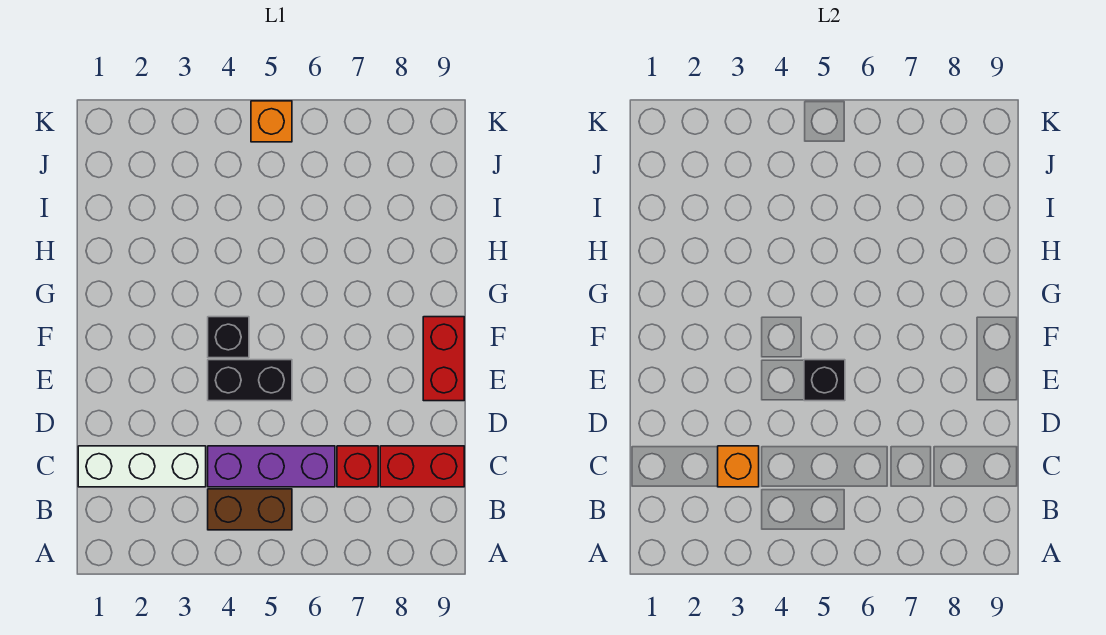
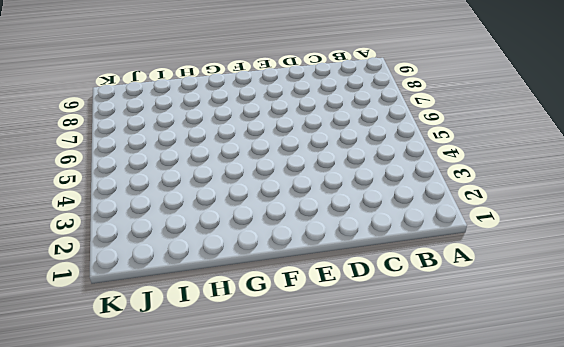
none -> brown 1x2 brick [208,489,292,530]
none -> white 1x3 brick [78,446,206,487]

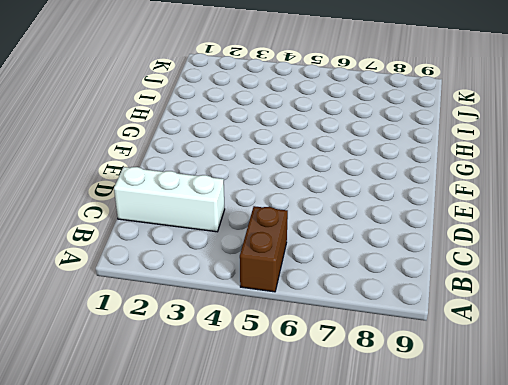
brown 1x2 brick [240,206,288,292] -> brown 1x2 brick turned to [208,489,292,530]
none -> purple 1x3 brick [208,446,335,487]
none -> red 1x1 brick [337,446,378,487]

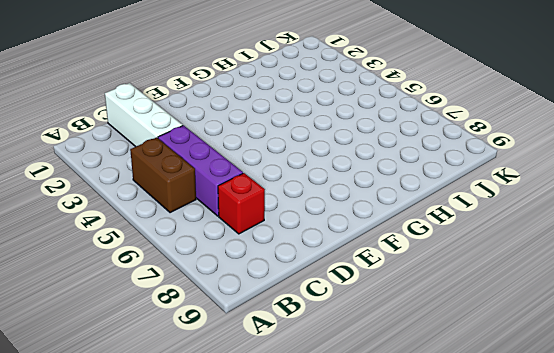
none -> red 1x2 brick [380,446,464,487]
none -> black 1x2 brick [208,360,292,401]

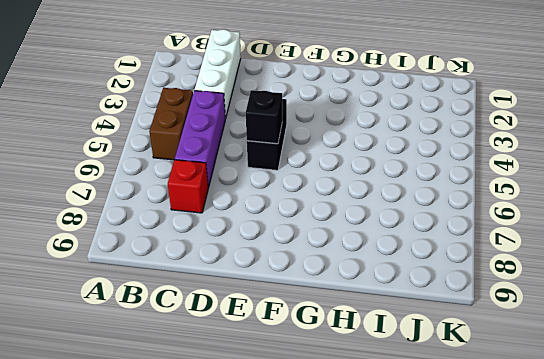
none -> red 1x2 brick [380,446,464,487]
none -> red 1x2 brick [423,317,464,401]

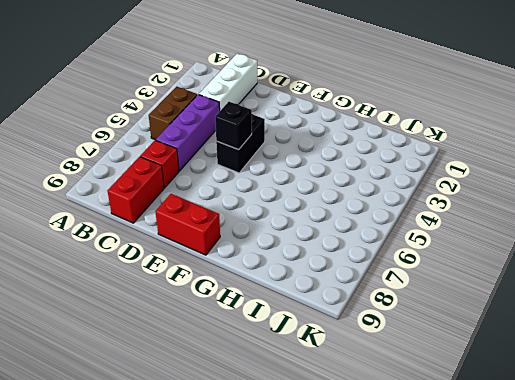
none -> black 1x1 brick [208,317,249,358]
none -> orange 1x1 brick [251,101,292,142]

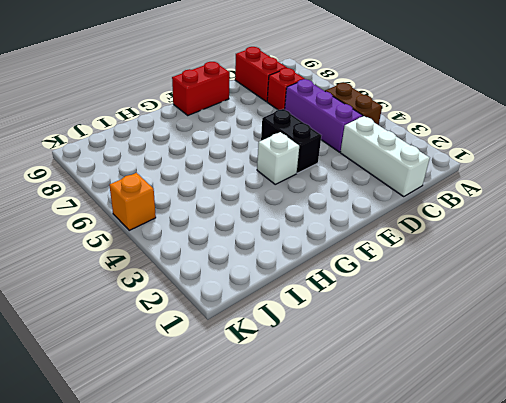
white 1x1 brick [257,132,299,184] -> black 1x1 brick [208,317,249,358]
none -> orange 1x1 brick [718,446,759,487]
none -> black 1x1 brick [804,360,845,401]

